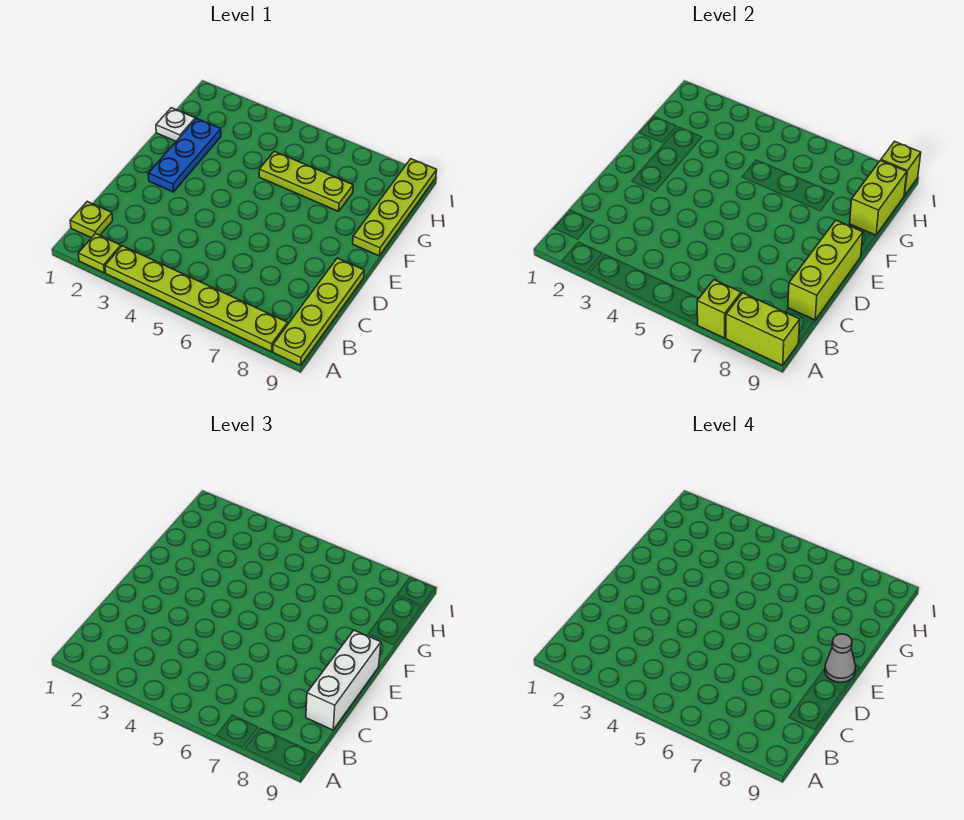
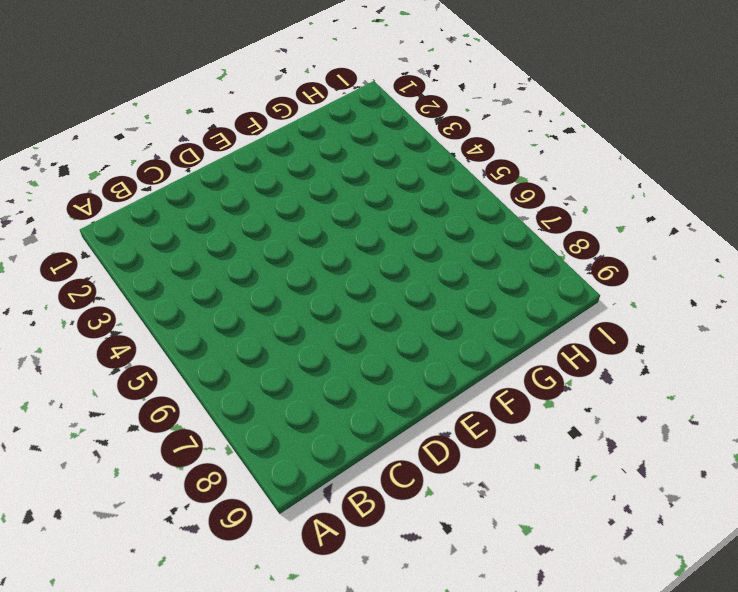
none -> lime 1x1 plate [78,233,121,273]
none -> lime 1x6 plate [105,246,288,352]
none -> lime 1x4 plate [273,258,364,365]

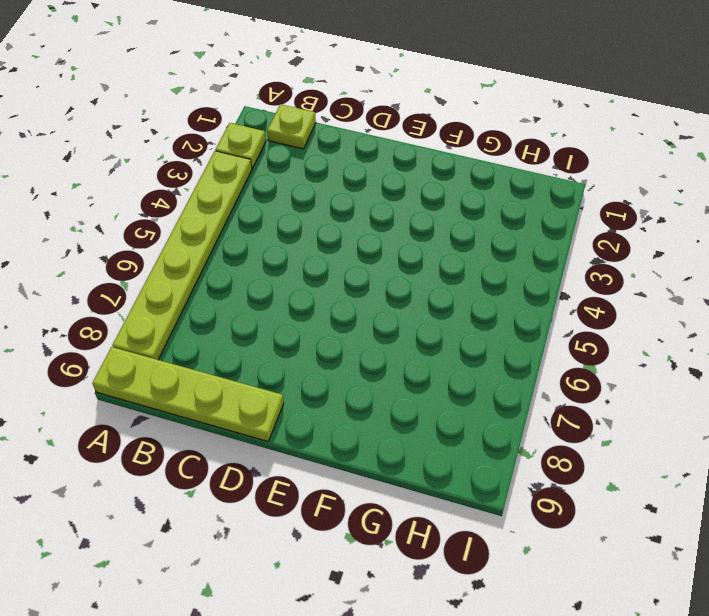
none -> blue 1x3 plate [148,118,221,192]
none -> lime 1x4 plate [353,159,437,256]
none -> white 1x1 plate [156,108,195,141]

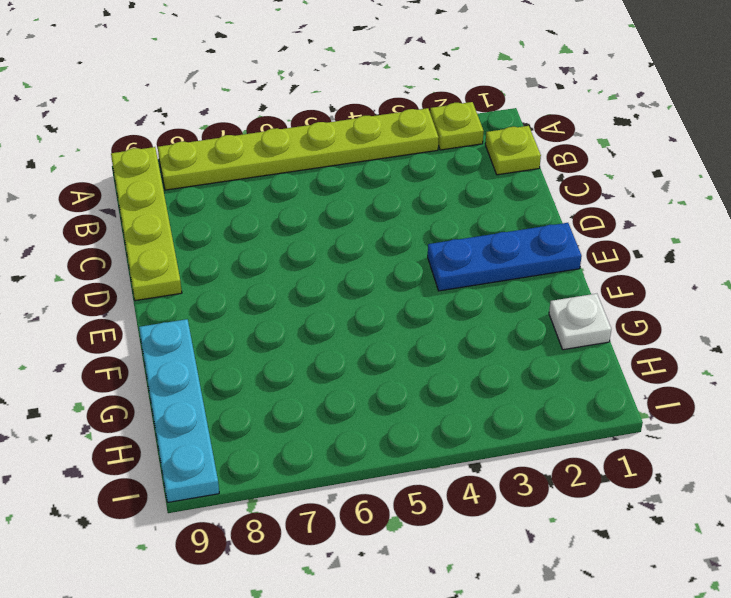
blue 1x3 plate [428,223,582,291] -> blue 1x3 plate turned to [148,118,221,192]
cyan 1x4 plate [139,319,219,502] -> lime 1x4 plate [353,159,437,256]
none -> lime 1x3 plate [259,151,353,211]
none -> lime 1x1 brick [697,280,741,338]
none -> lime 1x2 brick [726,293,800,365]

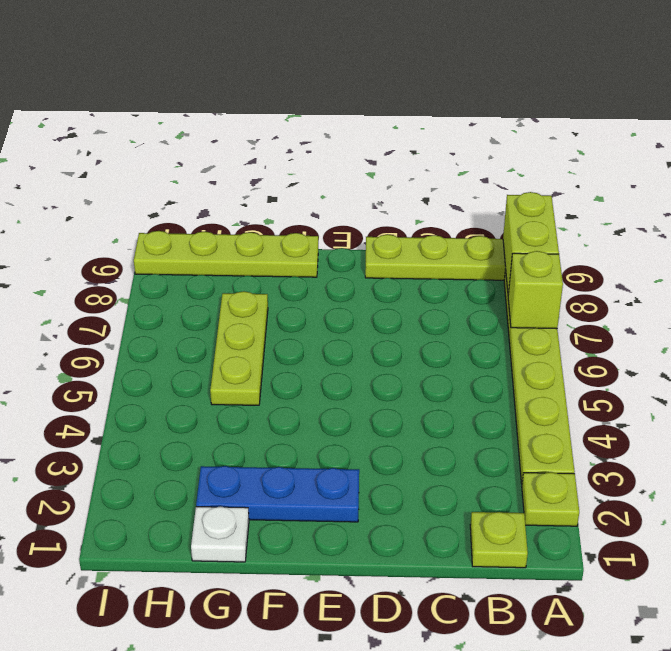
none -> lime 1x3 brick [788,220,863,320]
none -> lime 1x2 brick [850,160,907,235]
none -> lime 1x1 brick [881,141,921,196]

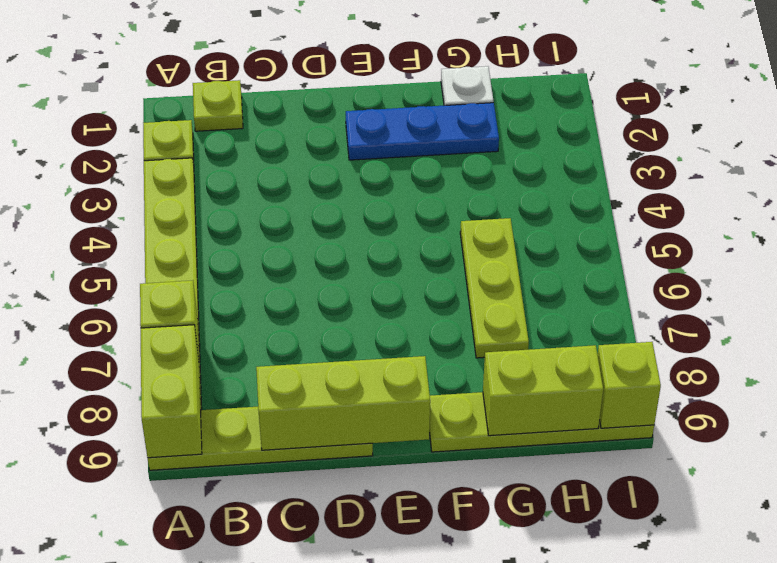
none -> white 1x3 brick [306,630,381,730]
none -> grey 1x1 cone [825,634,856,682]

